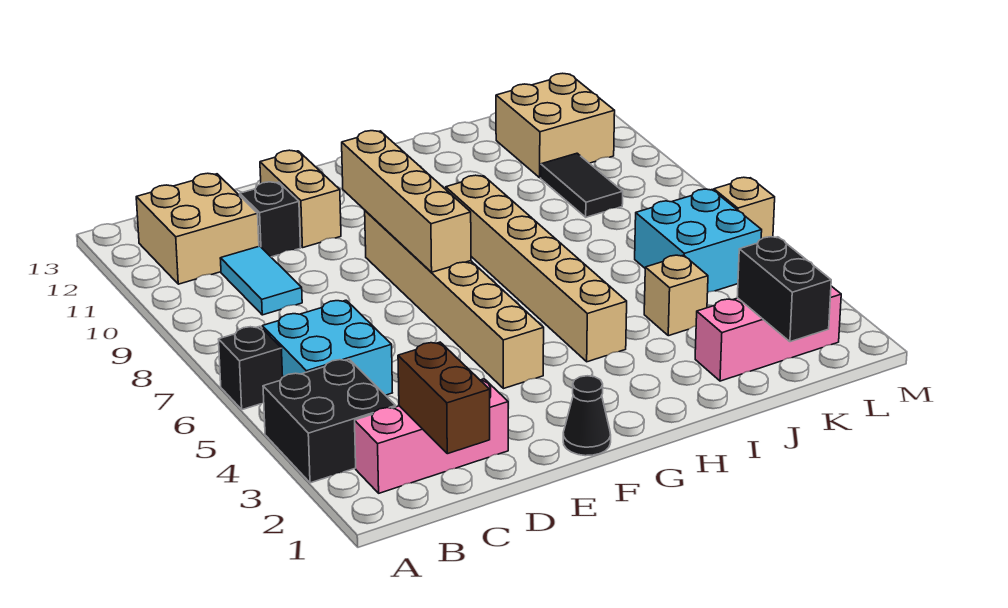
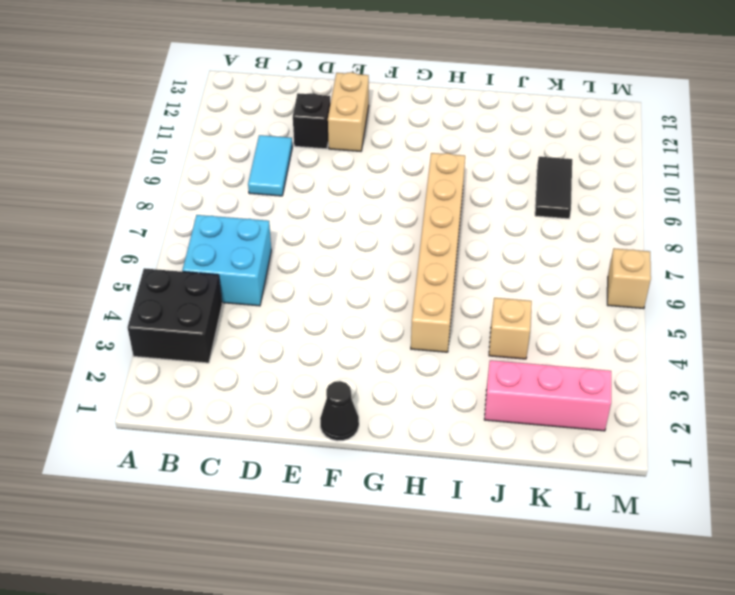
none -> black 1x1 brick [219,326,283,410]
none -> pink 1x3 brick [355,379,508,493]
none -> tan 2x2 brick [136,173,259,284]

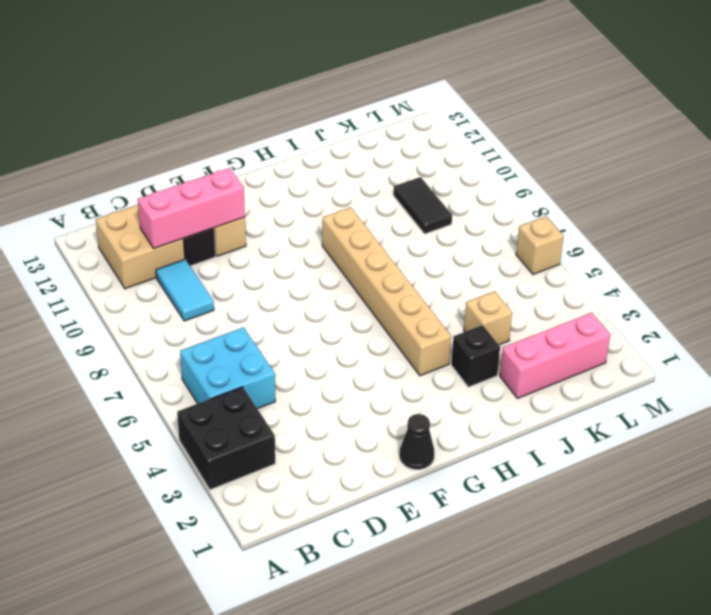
pink 1x3 brick [138,168,245,248] -> pink 1x3 brick moved to [355,379,508,493]
black 1x1 brick [451,325,500,387] -> black 1x1 brick moved to [219,326,283,410]
none -> tan 1x6 brick [365,211,544,389]
none -> cyan 2x2 brick [635,189,762,292]
none -> tan 2x2 brick [496,73,615,178]

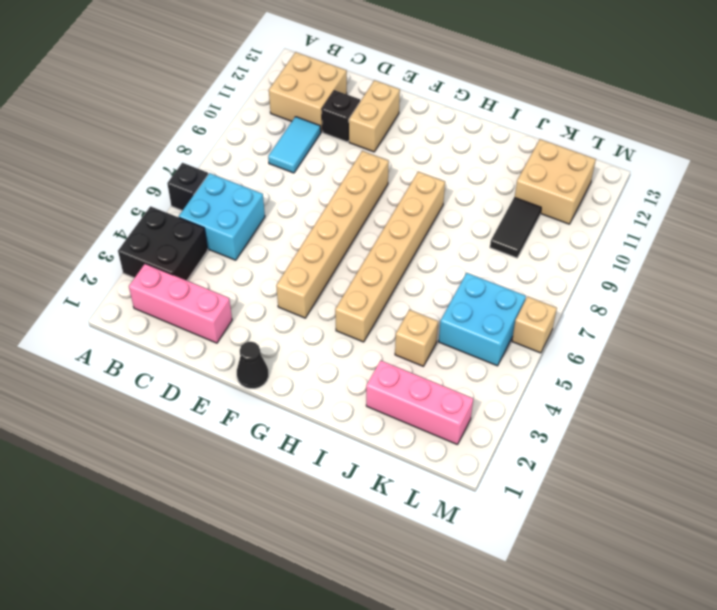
none -> brown 1x2 brick [398,342,490,454]
none -> tan 1x4 brick [342,131,471,272]
none -> black 1x2 brick [737,237,831,342]

